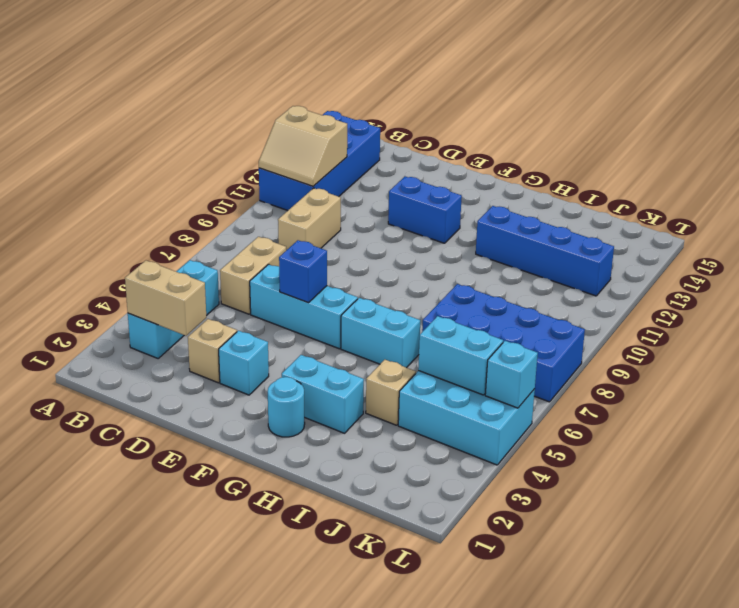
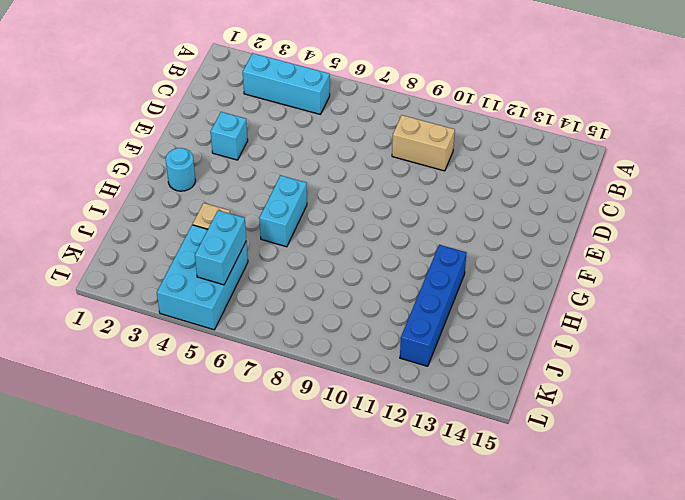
none -> blue 2x4 brick [259,111,380,211]
none -> tan 1x2 brick [220,237,286,314]
none -> tan 1x1 brick [188,319,237,383]

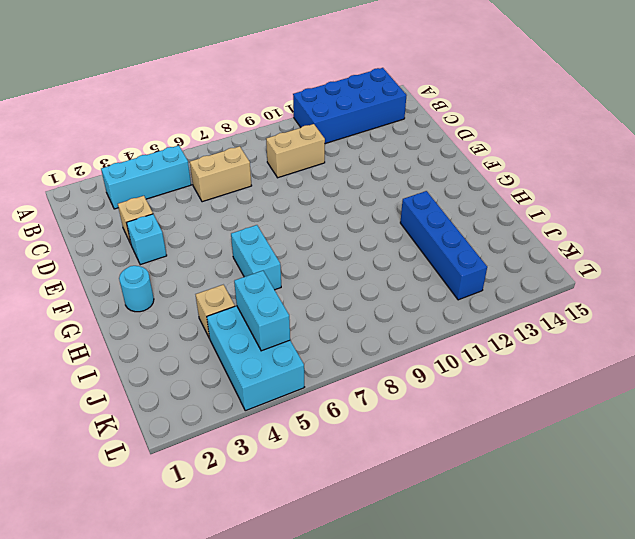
none -> cyan 1x3 brick [250,264,358,349]
none -> blue 1x2 brick [388,177,462,243]
none -> cyan 1x2 brick [282,355,364,433]

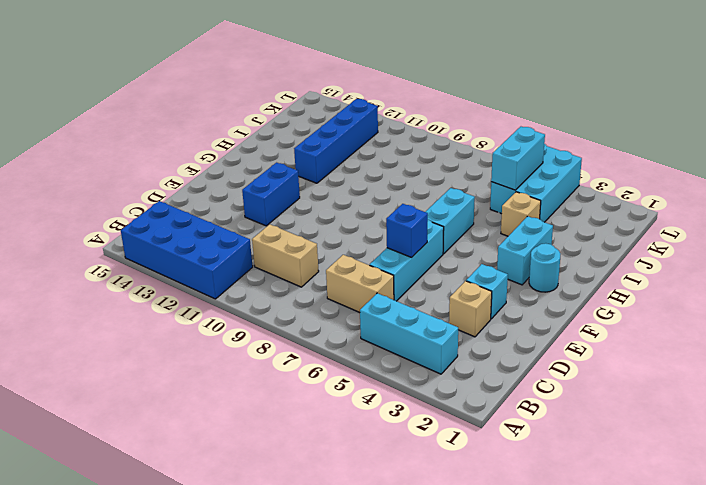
none -> blue 2x4 brick [422,284,585,402]
none -> tan 2x2 slope [259,106,347,186]
none -> tan 1x2 brick [125,261,206,336]

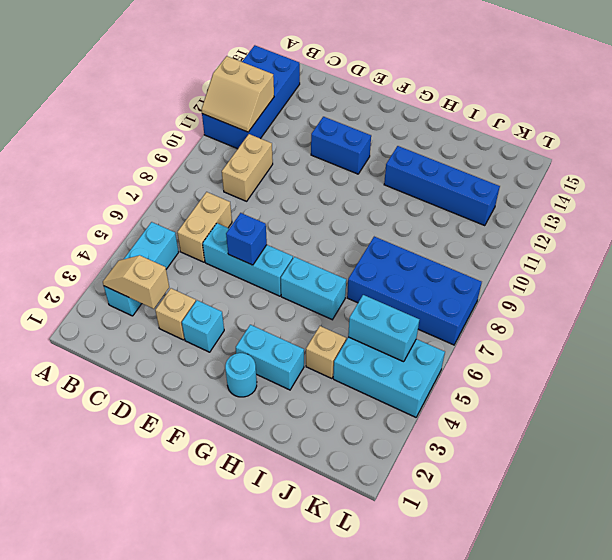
tan 1x2 slope [103,255,169,309] -> tan 1x2 brick [125,261,206,336]
none -> cyan 1x1 brick [485,341,538,408]

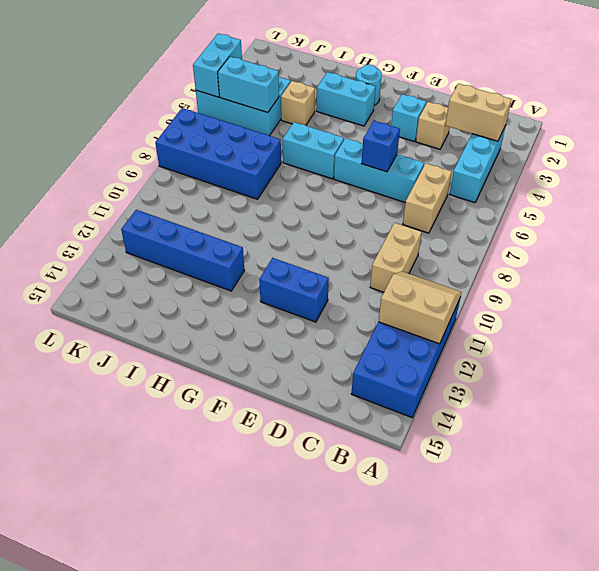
cyan 1x2 brick [193,33,242,97] -> cyan 1x1 brick [485,341,538,408]

